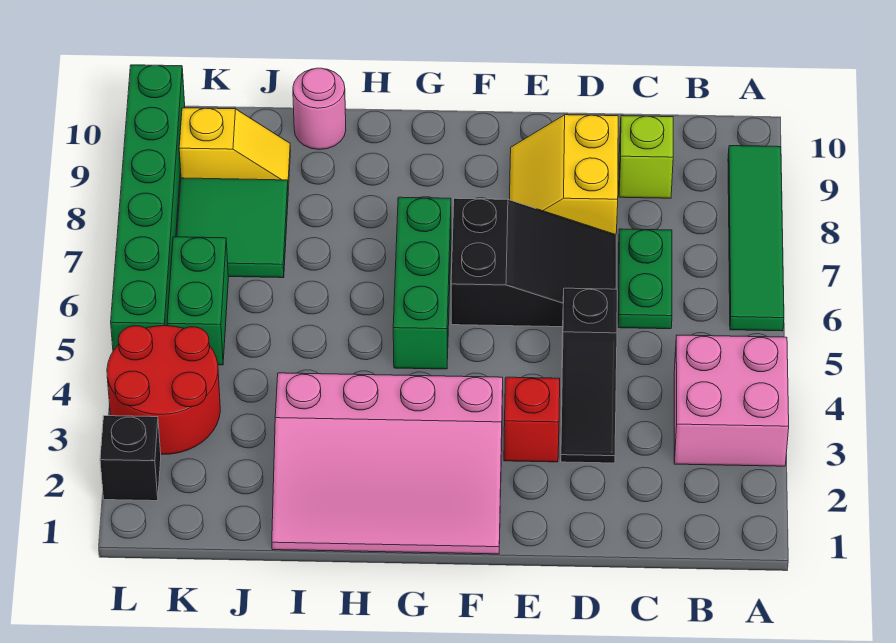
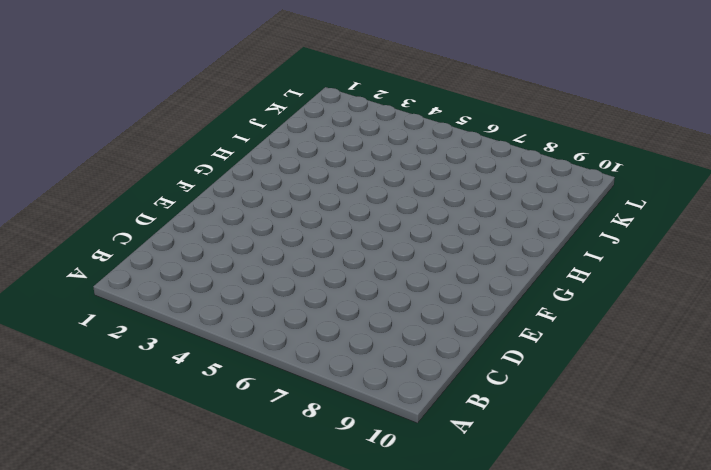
none -> pink 2x2 brick [674,335,789,466]
none -> green 1x4 tile [728,146,784,331]
none -> green 1x2 plate [618,229,672,329]

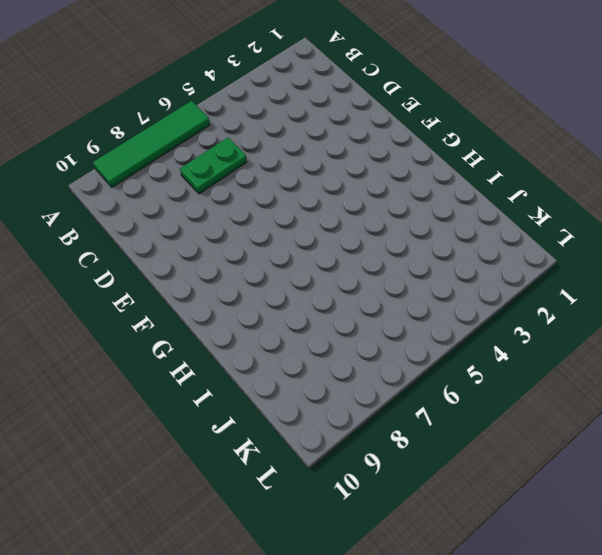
none -> pink 2x2 brick [674,335,789,466]
none -> lime 1x1 brick [619,116,673,198]
none -> black 1x3 slope [561,288,617,463]

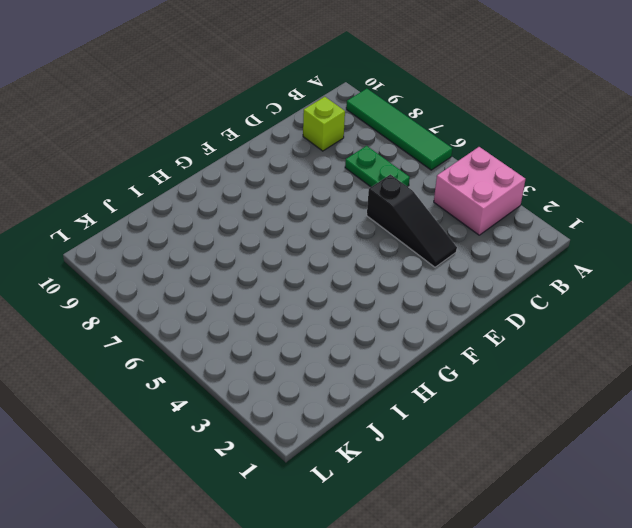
none -> black 2x3 slope [451,198,616,327]
none -> yellow 2x2 slope [510,115,618,235]
none -> red 1x1 brick [504,377,560,462]

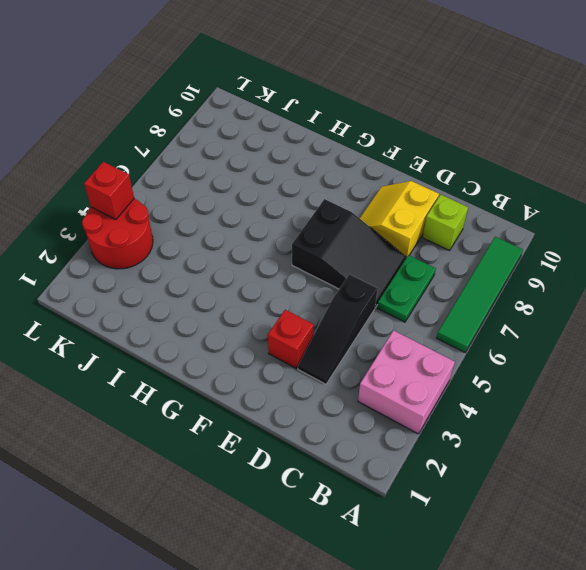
red 1x1 brick [84,162,134,220] -> none
none -> pink 3x4 slope [272,373,503,554]
none -> green 1x3 brick [393,197,451,369]
none -> pink 1x1 round brick [293,68,346,149]

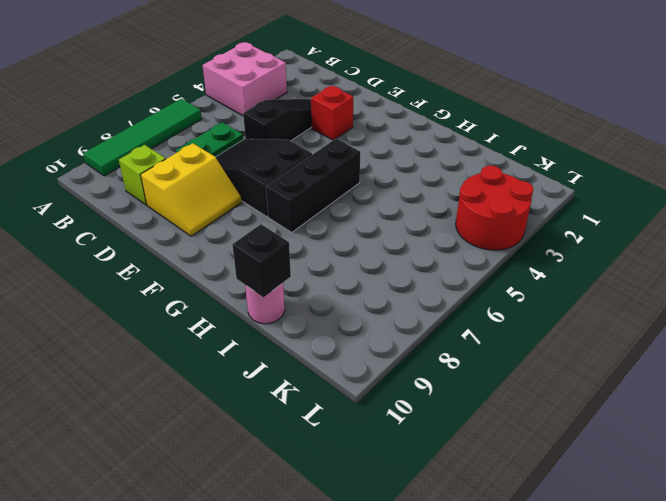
black 1x3 brick [266,138,360,232] -> green 1x3 brick [393,197,451,369]
black 1x1 brick [232,224,291,297] -> black 1x1 brick moved to [100,416,161,501]
none -> pink 3x4 slope [272,373,503,554]
none -> green 2x2 tile [177,178,288,278]
none -> yellow 1x2 slope [179,108,291,189]

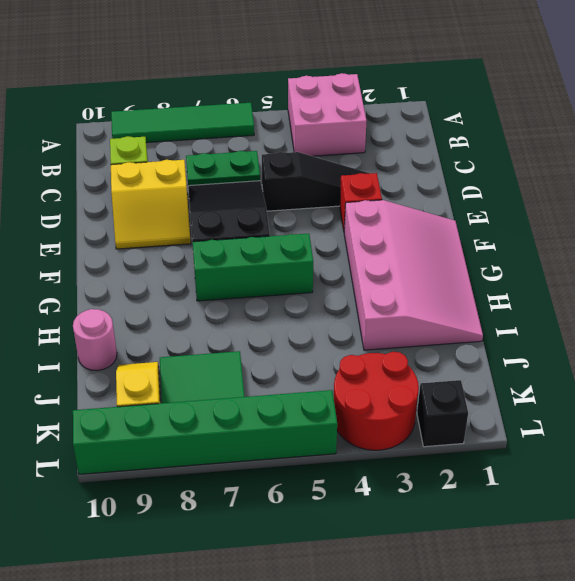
none -> green 1x2 brick [167,237,228,365]

